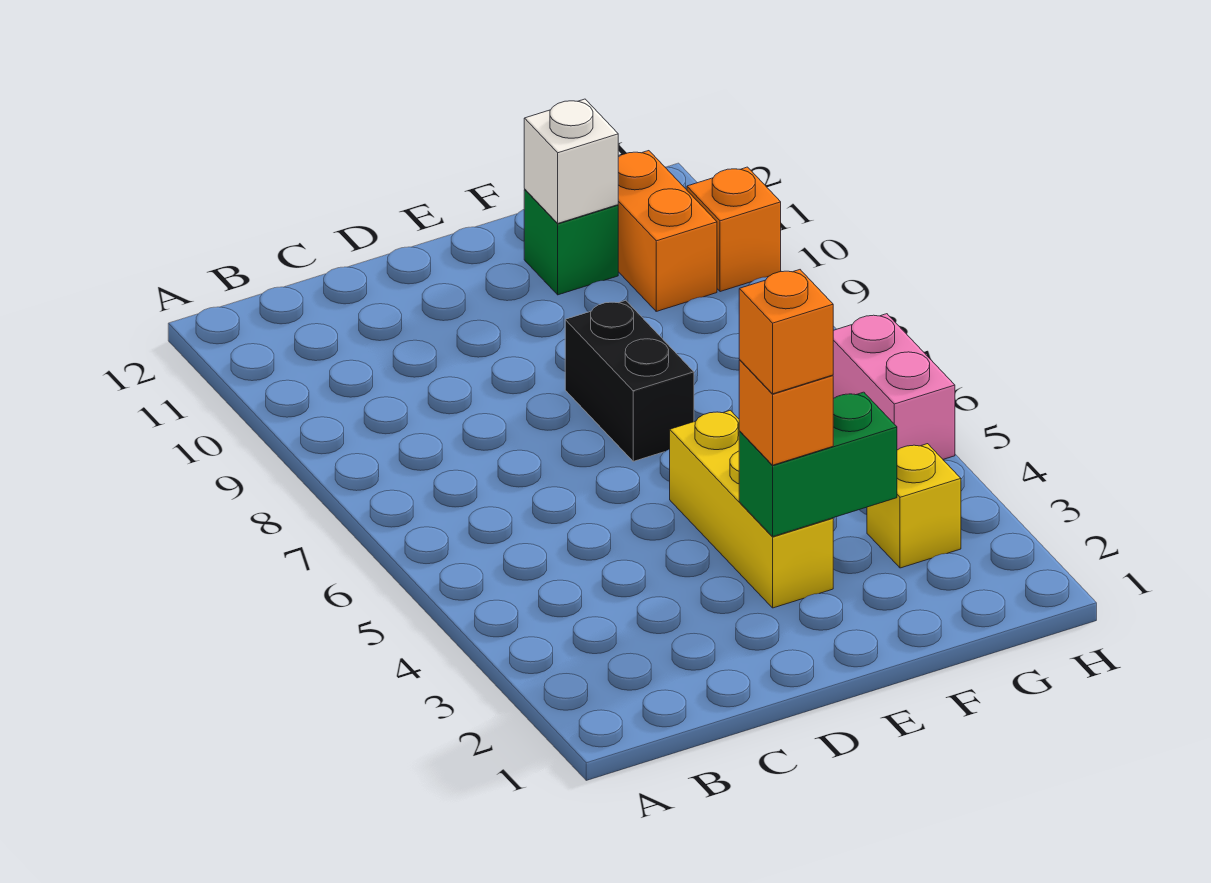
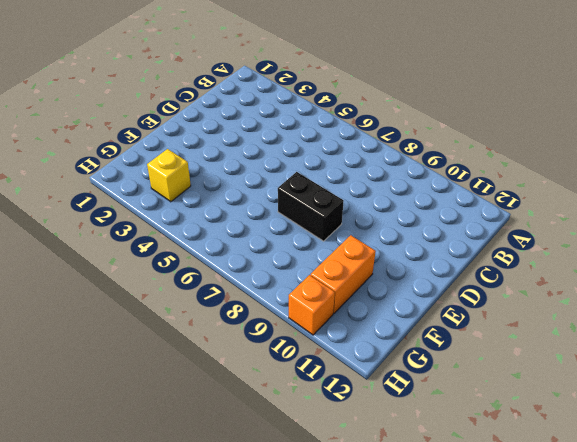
orange 1x2 brick [311,235,376,313] -> orange 1x2 brick turned to [618,151,717,311]
none -> yellow 1x3 brick [670,410,833,608]
none -> green 1x1 brick [524,190,618,295]

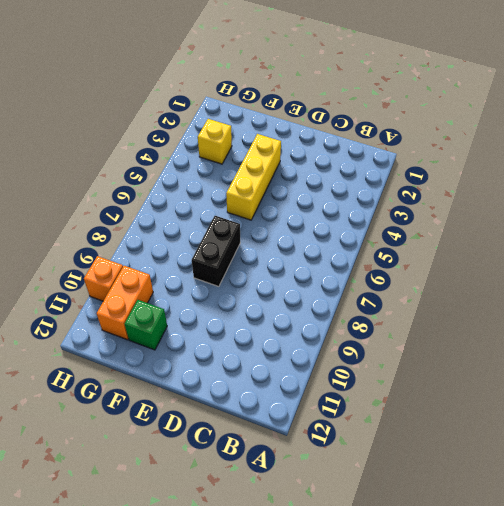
none -> pink 1x2 brick [833,314,955,459]
none -> green 1x2 brick [739,392,897,536]

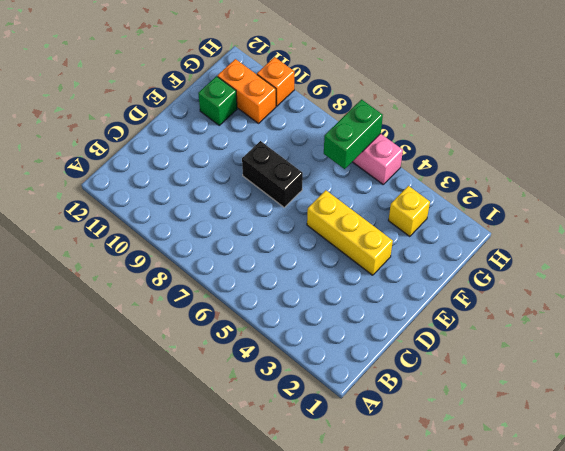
green 1x2 brick [324,100,383,169] -> green 1x2 brick moved to [739,392,897,536]
none -> white 1x1 brick [524,99,618,223]
none -> orange 1x1 brick [739,360,833,465]

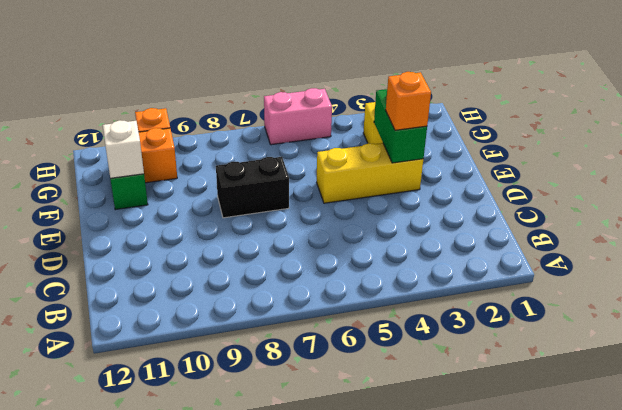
none -> orange 1x1 brick [739,270,833,394]

